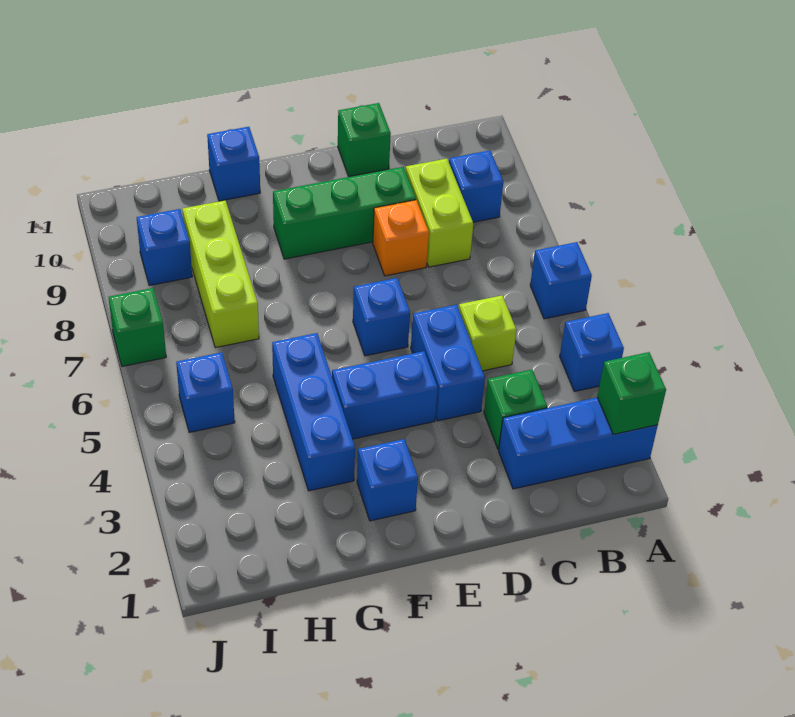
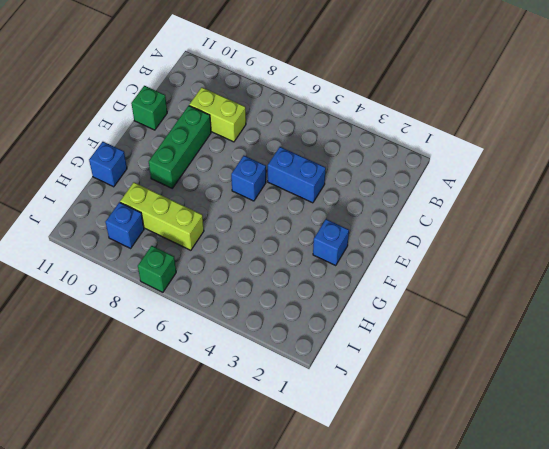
none -> blue 1x3 brick [499,398,658,489]
none -> blue 1x1 brick [560,313,624,391]
none -> blue 1x1 brick [530,242,592,319]

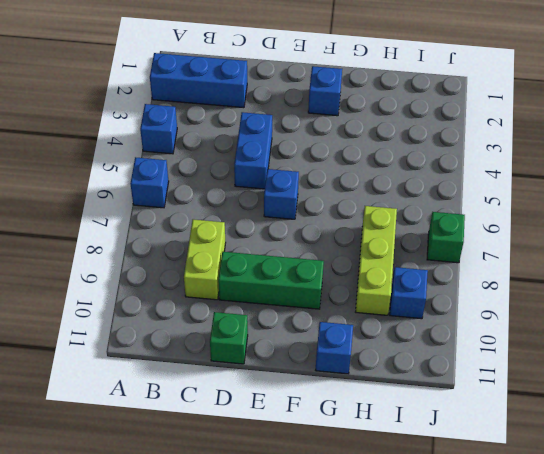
none -> blue 1x1 brick [449,151,503,222]
none -> green 1x1 brick [484,370,547,450]
none -> lime 1x1 brick [459,295,517,371]

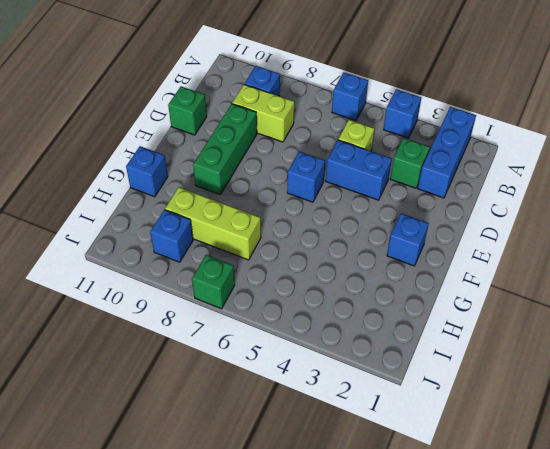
none -> orange 1x1 brick [373,200,429,276]
none -> blue 1x2 brick [332,351,438,439]
none -> blue 1x3 brick [272,333,355,491]

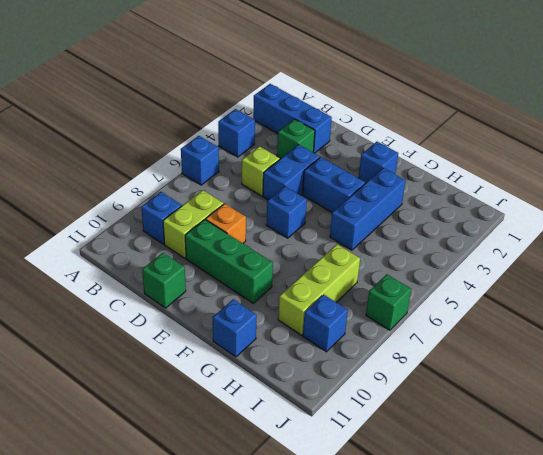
none -> blue 1x1 brick [176,352,235,433]
none -> green 1x1 brick [597,352,666,434]

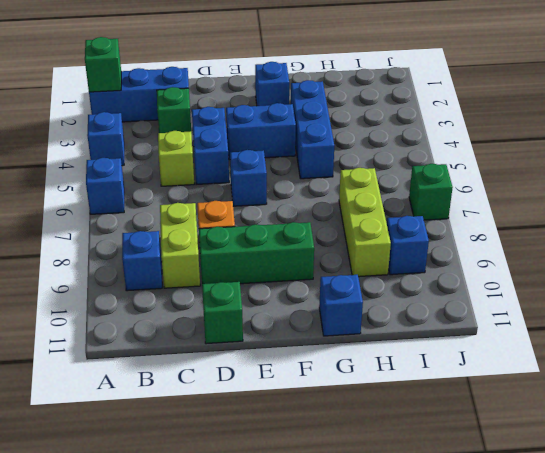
none -> blue 1x1 brick [176,352,235,433]

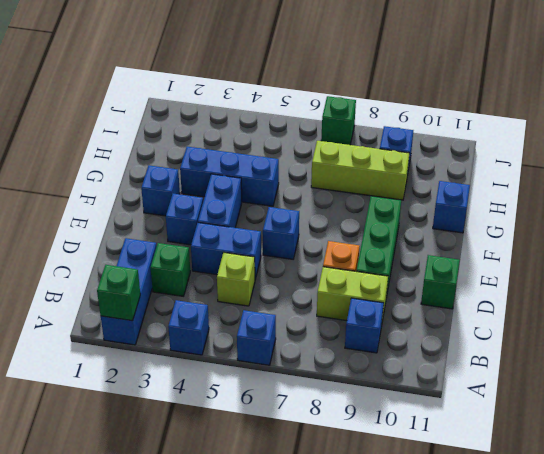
blue 1x1 brick [166,194,203,245] -> blue 1x1 brick moved to [176,352,235,433]

